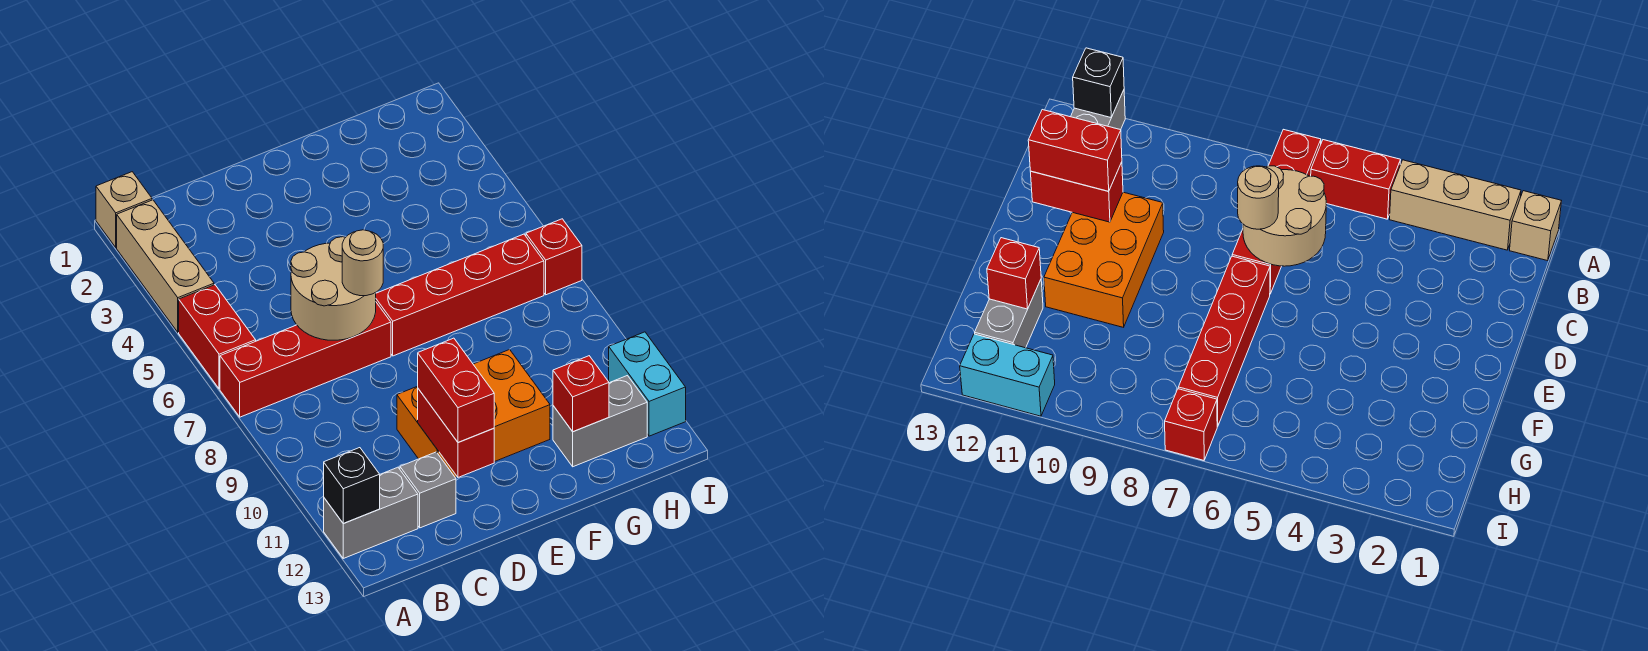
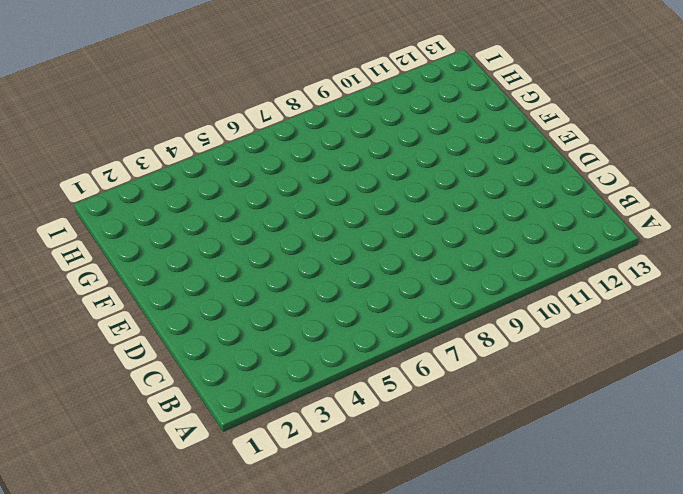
none -> tan 1x1 brick [96,172,152,247]
none -> tan 1x3 brick [117,200,214,332]
none -> red 1x2 brick [179,285,256,389]

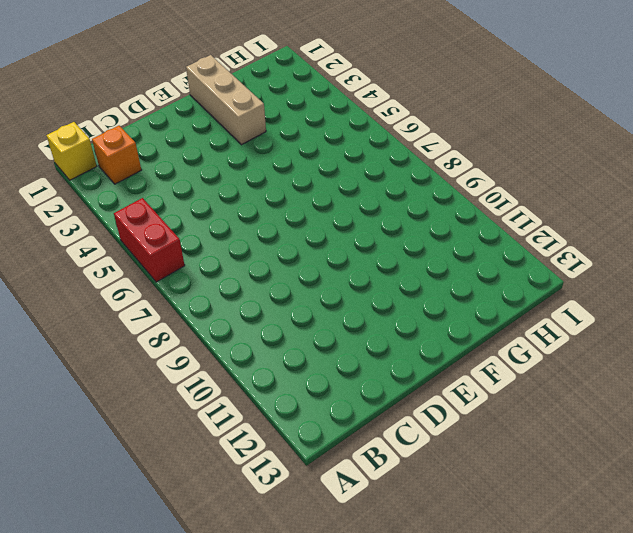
yellow 1x1 brick [46,122,97,180] -> tan 1x1 brick [96,172,152,247]
orange 1x1 brick [92,126,141,184] -> none
tan 1x3 brick [186,55,266,145] -> tan 1x3 brick moved to [117,200,214,332]
none -> red 1x4 brick [220,302,391,417]
none -> grey 1x2 brick [324,467,418,558]
none -> grey 1x1 brick [400,452,456,528]

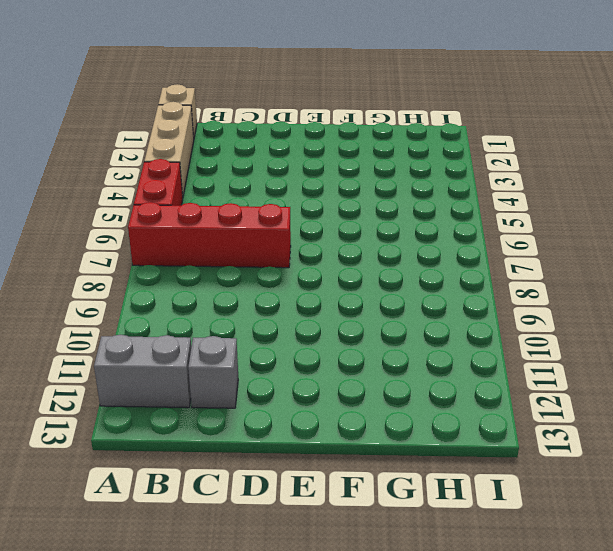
none -> orange 2x3 brick [397,350,550,477]
none -> red 1x4 brick [376,234,544,356]
none -> grey 1x2 brick [553,376,647,467]

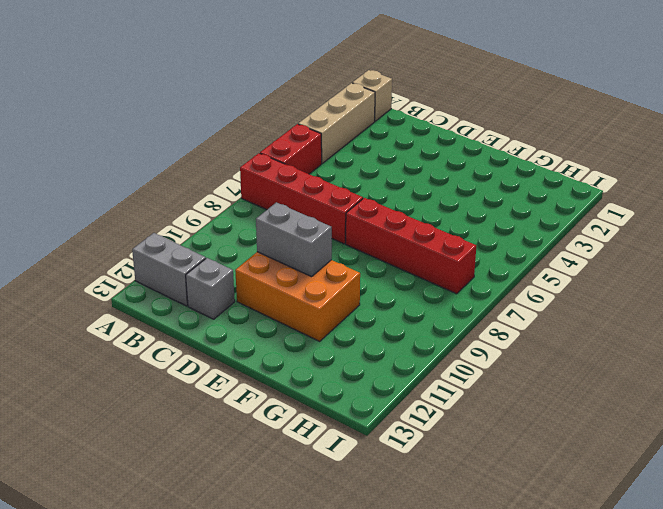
grey 1x2 brick [256,202,332,277] -> grey 1x2 brick moved to [553,376,647,467]
none -> red 1x1 brick [526,219,582,295]
none -> cyan 1x2 brick [609,332,686,436]
none -> black 1x1 brick [324,448,380,523]

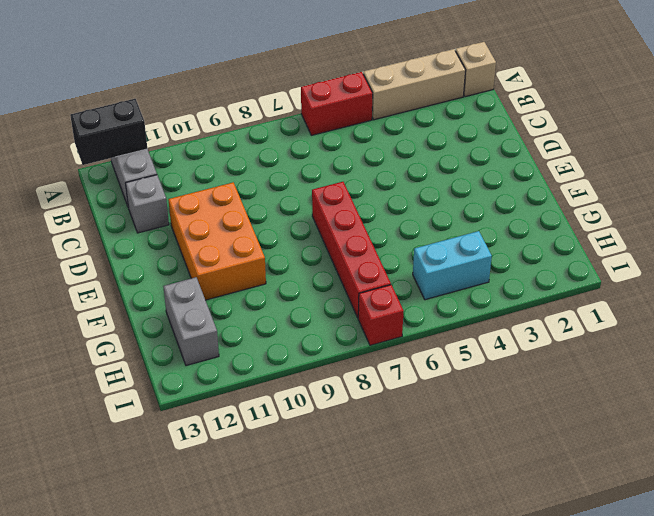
black 1x2 brick [70,99,147,165] -> black 1x1 brick [324,448,380,523]
cyan 1x2 brick [413,231,492,300] -> cyan 1x2 brick moved to [609,332,686,436]
none -> red 1x4 brick [220,302,391,417]
none -> tan 2x2 round brick [291,237,376,340]
none -> red 1x2 brick [418,389,494,477]

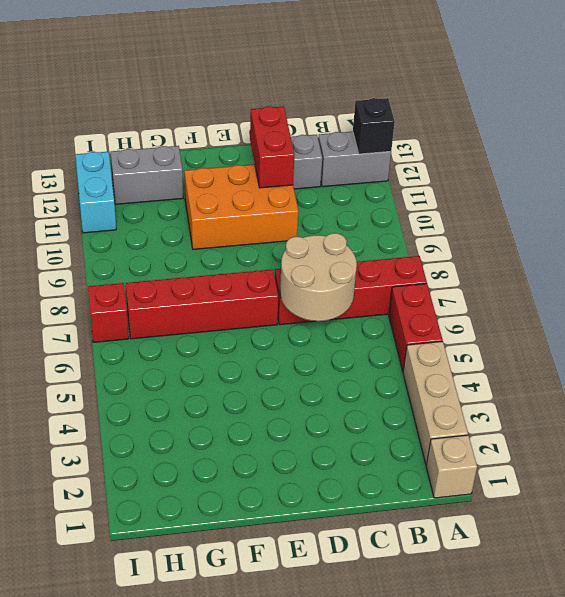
none -> red 1x1 brick [553,356,609,432]
none -> tan 1x1 round brick [342,230,383,296]
none -> red 1x2 brick [418,338,494,442]

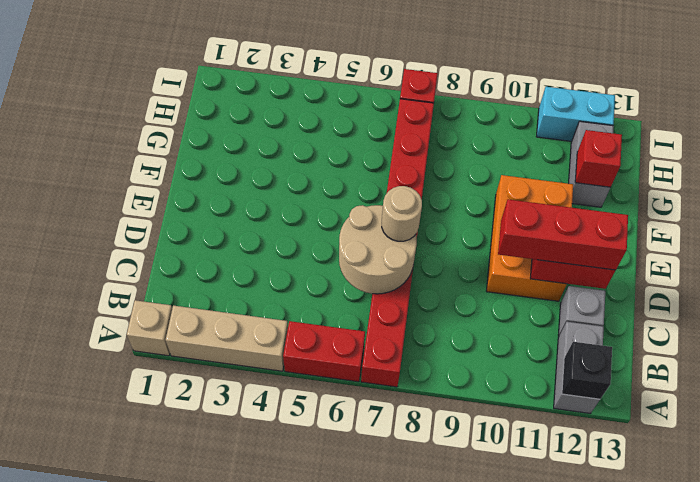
red 1x3 brick [498,199,628,270] -> red 1x2 brick [418,338,494,442]

